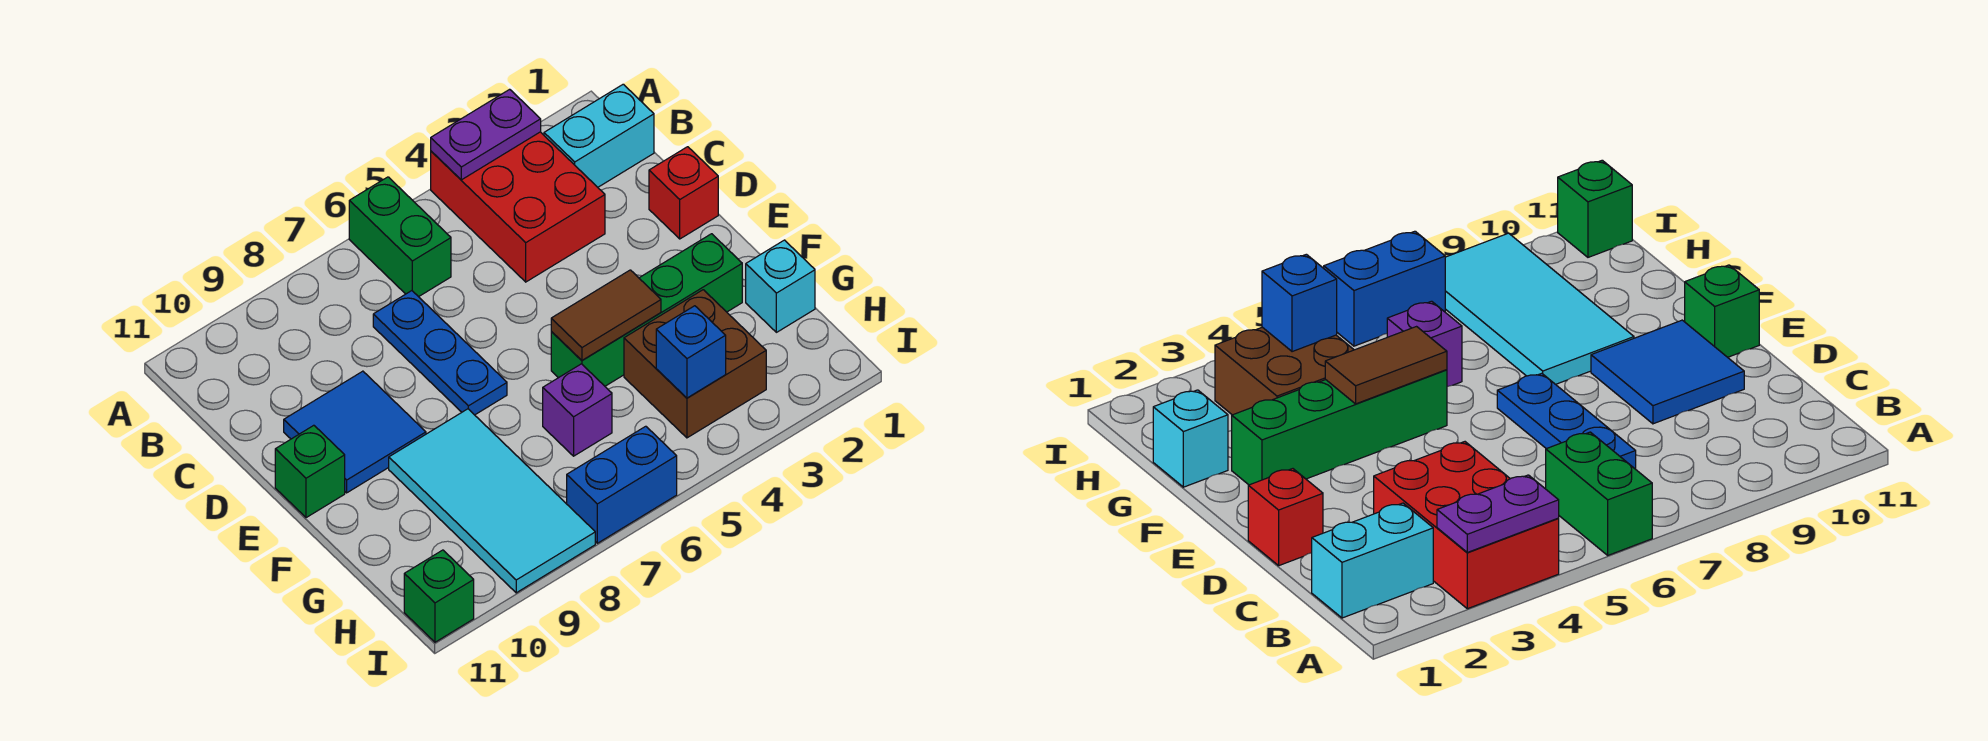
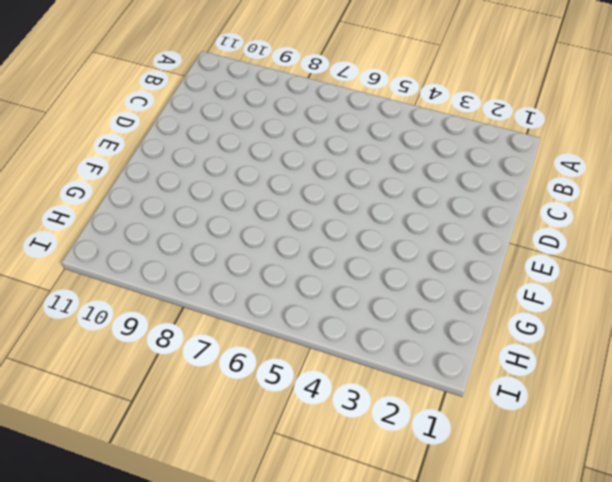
none -> red 2x3 brick [431,132,605,282]
none -> green 1x2 brick [349,177,451,297]
none -> cyan 1x2 brick [544,84,654,187]

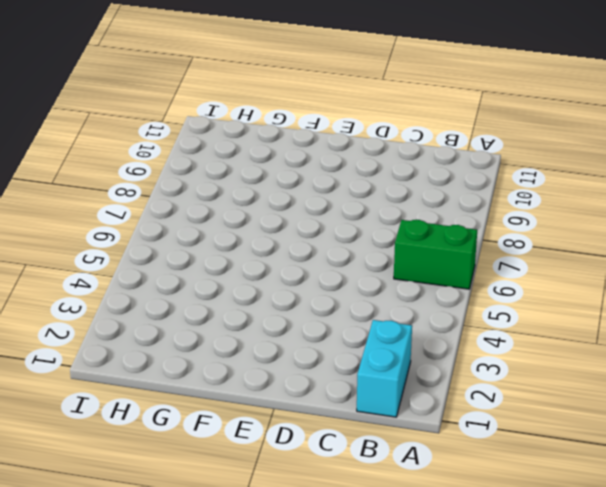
none -> red 2x3 brick [431,132,605,282]
none -> blue 1x3 plate [373,291,507,415]
none -> red 1x1 brick [649,147,718,239]

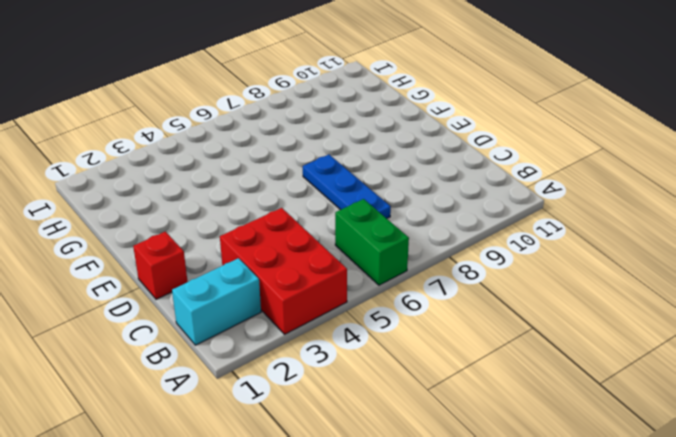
none -> blue 2x2 tile [284,371,426,493]
none -> green 1x1 brick [275,425,345,518]
none -> green 1x4 brick [551,234,742,386]

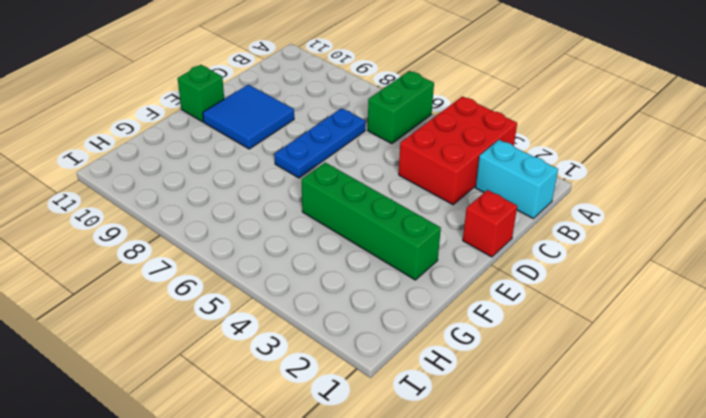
none -> cyan 2x4 tile [389,409,595,593]
none -> cyan 1x1 brick [746,240,815,332]
none -> brown 2x2 brick [624,290,766,438]

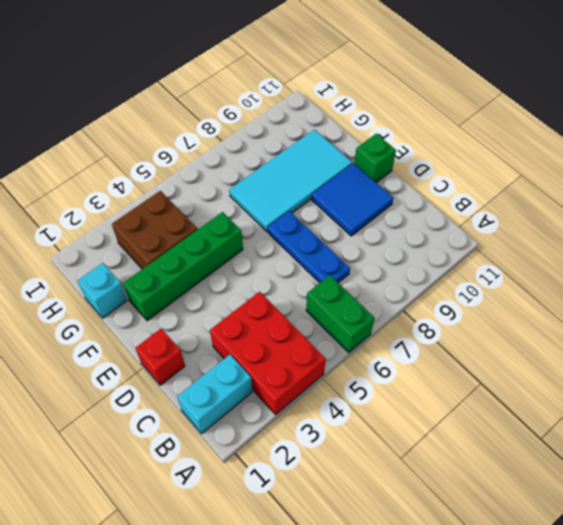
cyan 2x4 tile [229,130,352,232] -> cyan 2x4 tile turned to [389,409,595,593]
none -> purple 1x1 brick [543,364,612,456]
none -> blue 1x2 brick [567,426,677,543]
none -> green 1x1 brick [404,550,474,642]

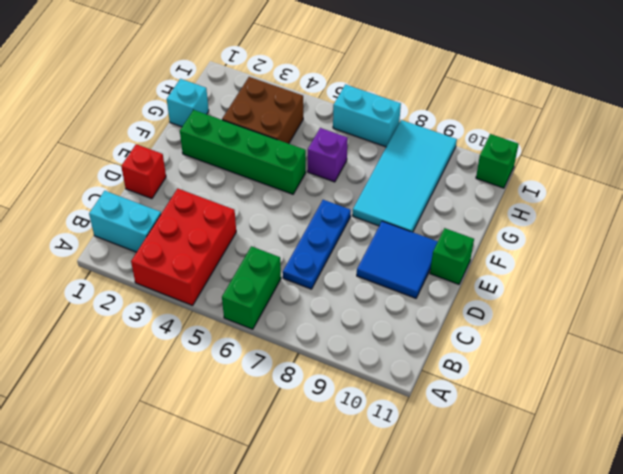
cyan 1x2 brick [333,85,401,147] -> blue 1x2 brick [567,426,677,543]
none -> purple 1x2 plate [431,89,541,180]
none -> brown 1x2 tile [551,270,661,360]
none -> blue 1x1 brick [656,306,726,398]

